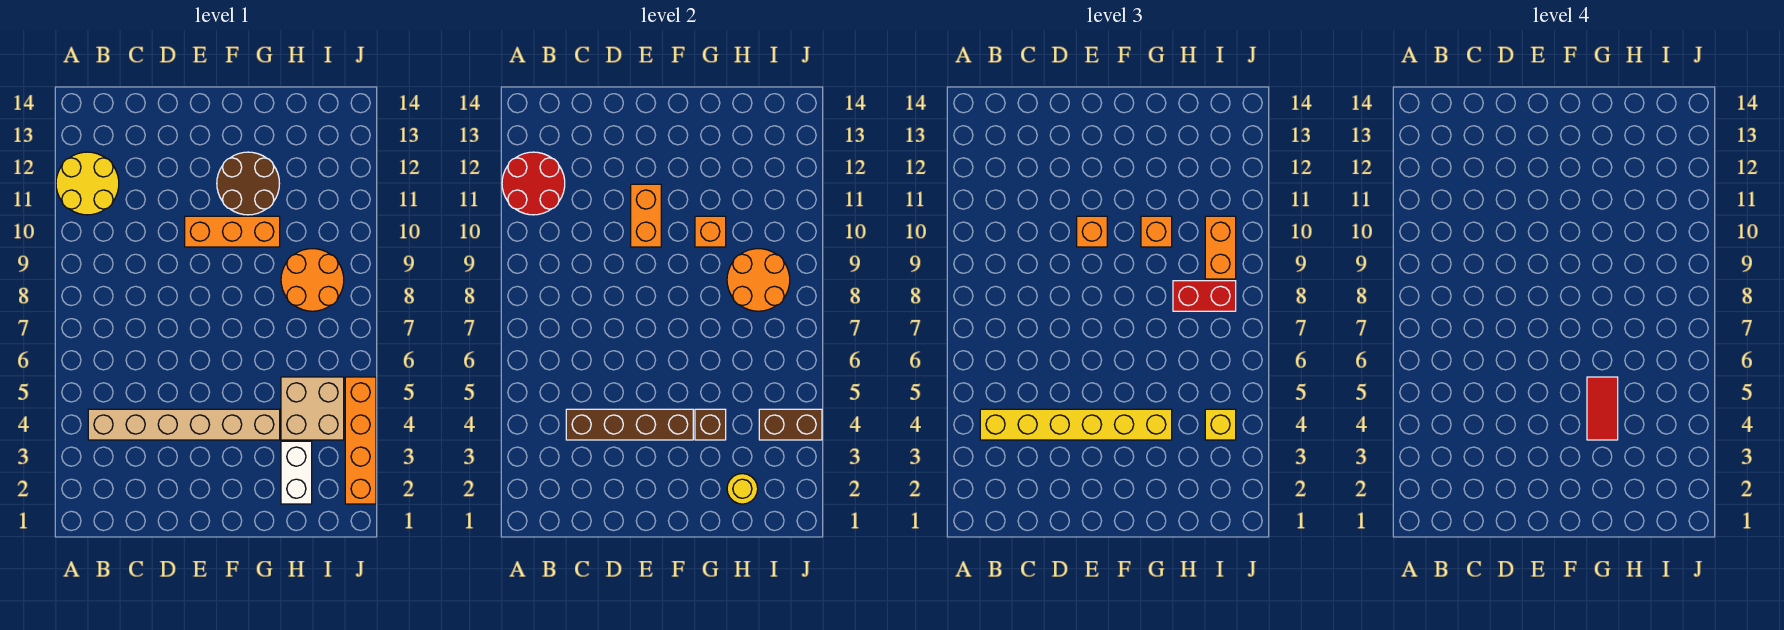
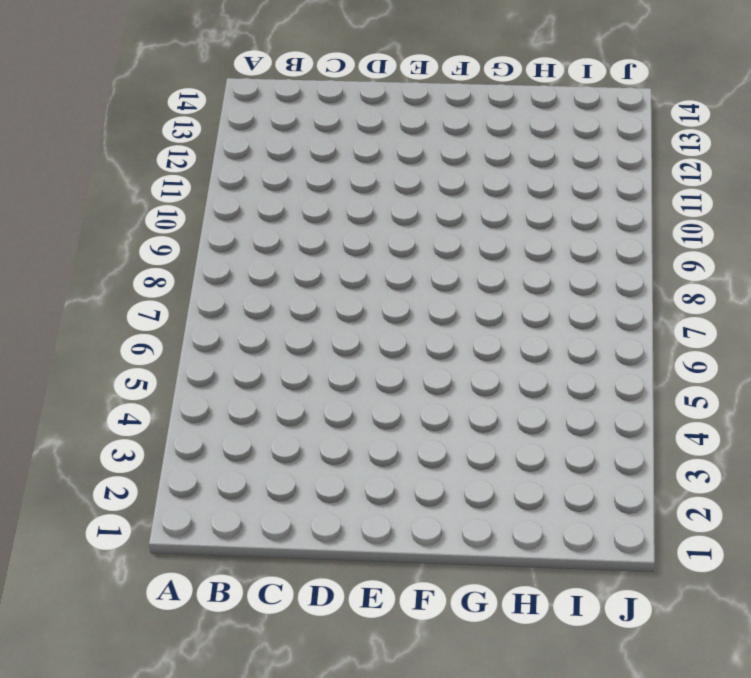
none -> yellow 2x2 round brick [56,152,119,215]
none -> tan 1x6 brick [88,409,280,440]
none -> orange 1x3 brick [185,216,280,247]

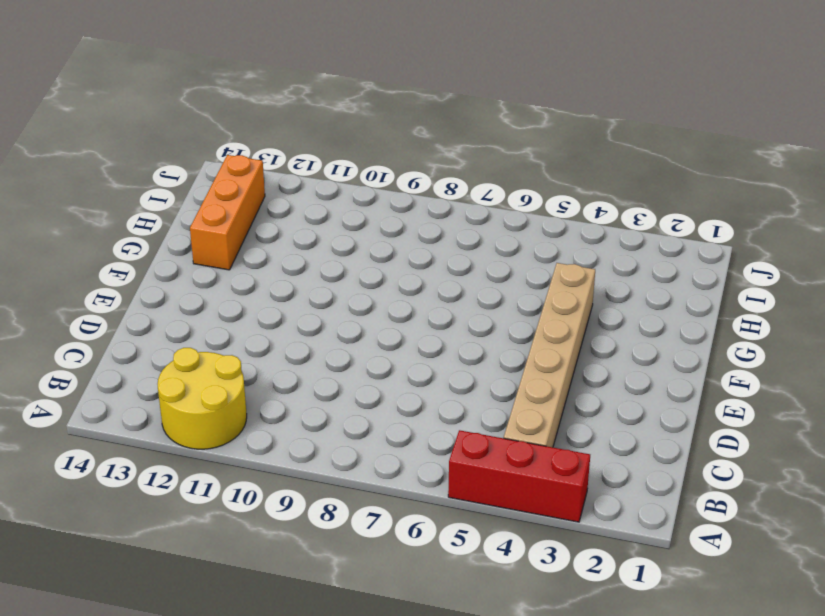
red 1x3 brick [448,430,590,522] -> none
orange 1x3 brick [190,155,265,270] -> orange 1x3 brick moved to [185,216,280,247]
none -> brown 2x2 round brick [217,152,280,215]
none -> white 1x2 brick [281,441,312,504]
none -> tan 2x2 brick [281,377,344,440]

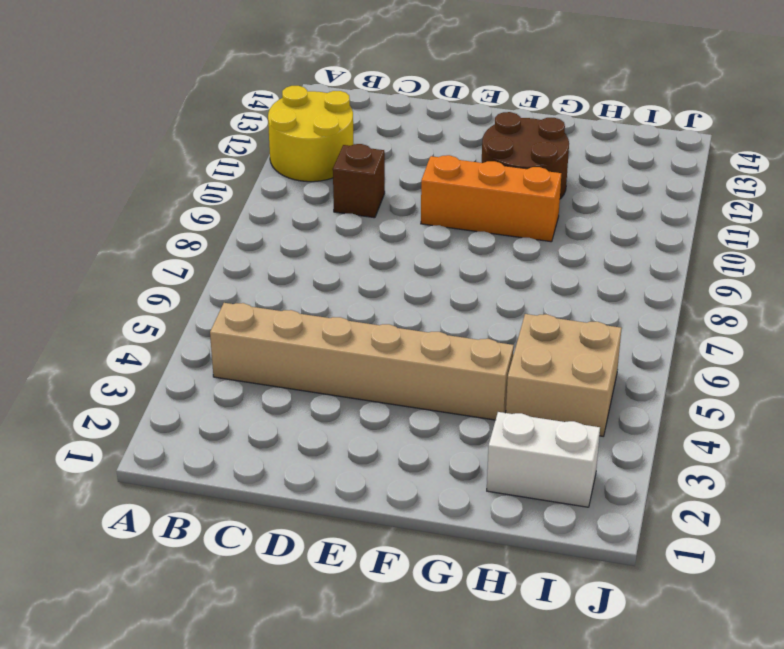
brown 1x1 brick [333,144,385,218] -> brown 1x1 brick moved to [695,409,726,440]
white 1x2 brick [487,412,600,507] -> white 1x2 brick turned to [281,441,312,504]
none -> orange 2x2 round brick [281,249,344,311]
none -> orange 1x4 brick [345,377,376,504]
none -> red 2x2 round brick [502,152,565,215]

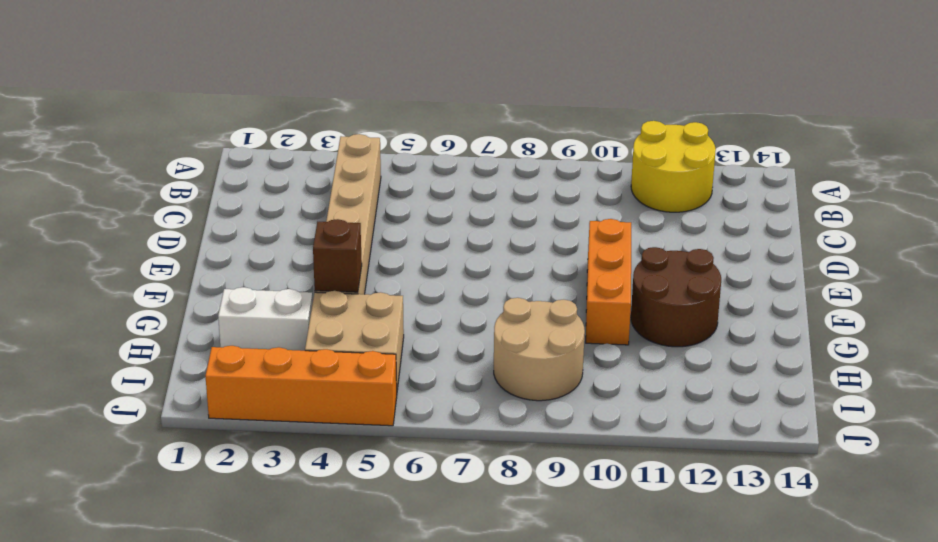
tan 2x2 round brick [494,298,585,401] -> orange 2x2 round brick [281,249,344,311]
none -> red 2x2 round brick [502,152,565,215]
none -> brown 1x4 brick [566,409,693,440]
none -> orange 1x2 brick [631,184,661,247]

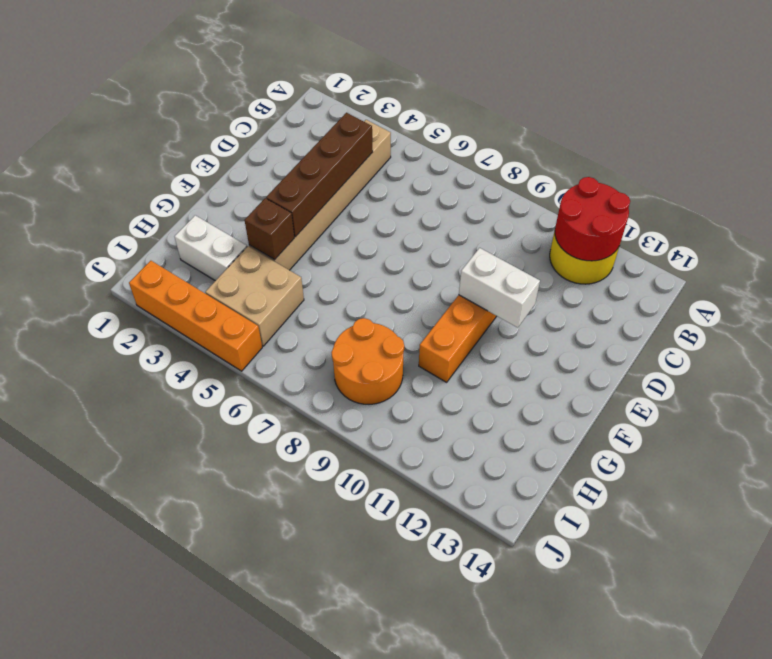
white 1x2 brick [459,248,540,328] -> orange 1x2 brick [631,184,661,247]
none -> brown 2x2 round brick [217,152,280,215]
none -> orange 1x1 brick [695,216,726,247]
none -> yellow 1x1 round brick [727,474,758,504]

